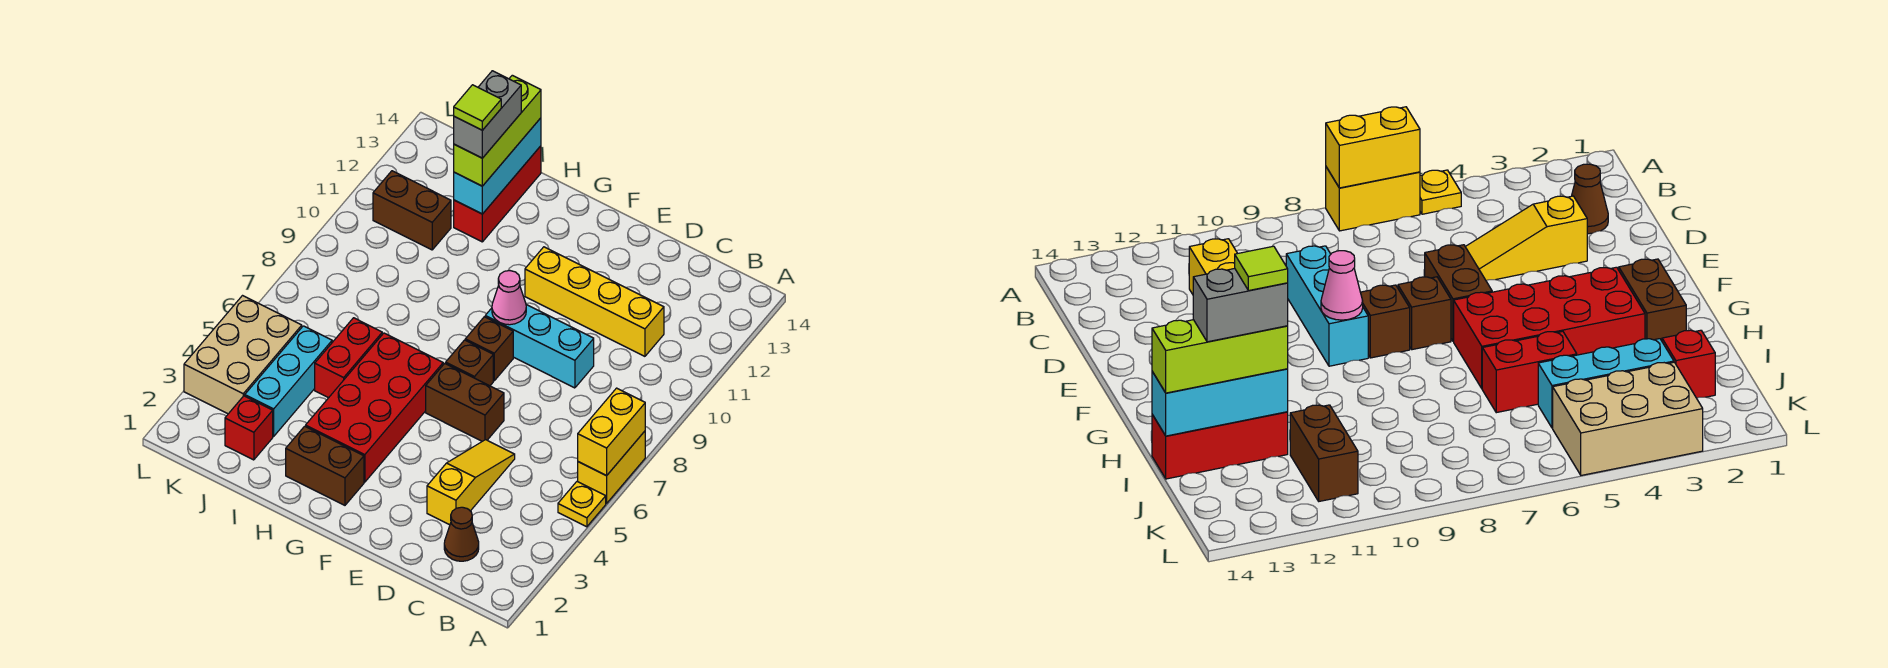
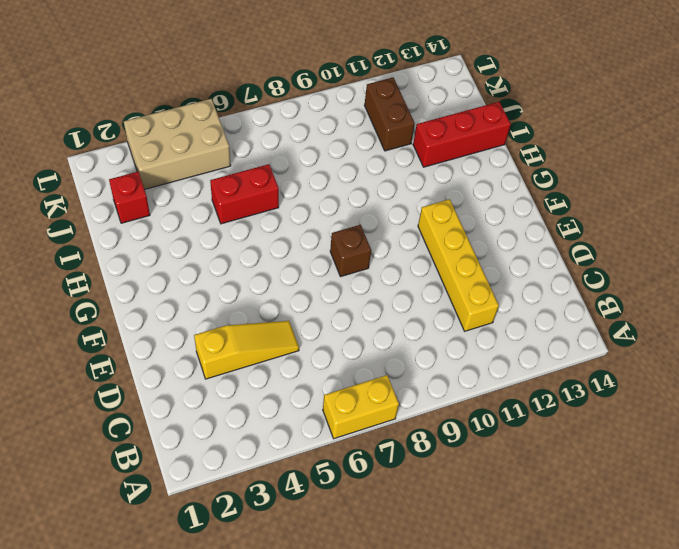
none -> yellow 1x1 plate [558,481,606,527]
none -> brown 1x1 cone [444,507,479,561]
none -> cyan 1x3 brick [485,305,594,388]

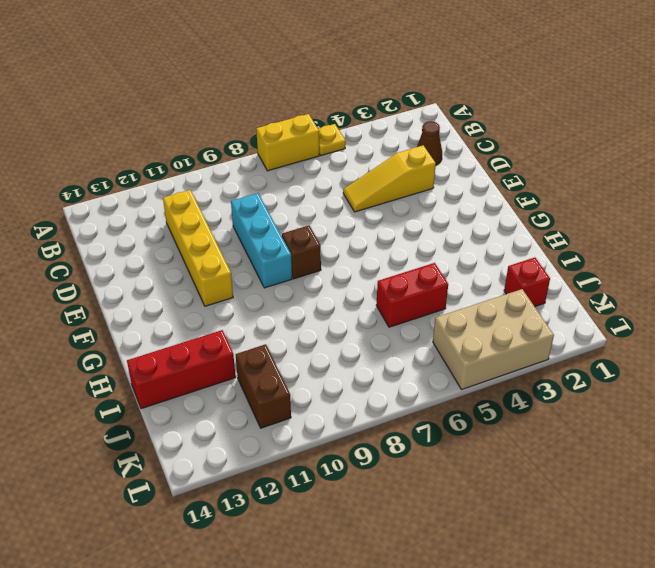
none -> brown 1x2 brick [426,364,504,441]
none -> brown 1x1 brick [446,340,493,386]
none -> brown 1x2 brick [286,426,364,505]

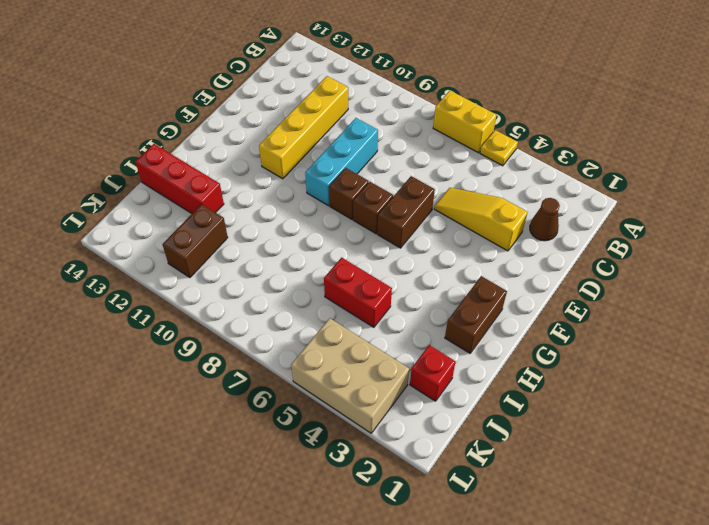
none -> red 2x4 brick [306,333,443,482]
none -> cyan 1x3 brick [245,326,332,436]
none -> yellow 1x2 brick [578,388,645,476]

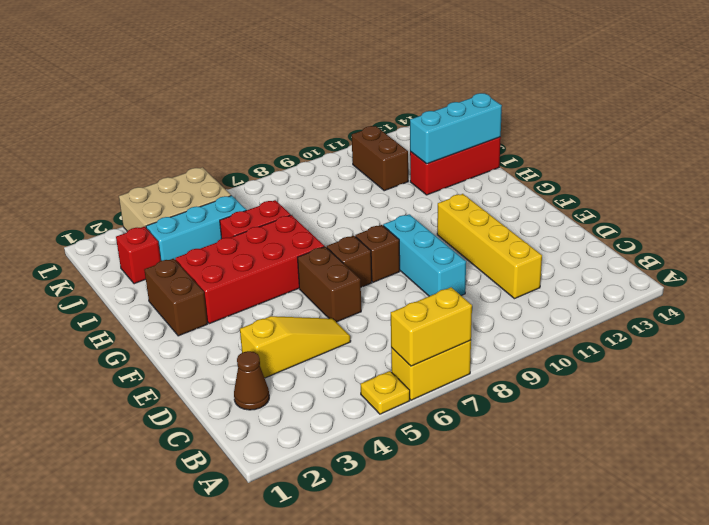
none -> pink 1x1 cone [492,271,526,325]
none -> lime 1x3 brick [454,75,541,186]
none -> grey 1x2 brick [454,71,521,158]

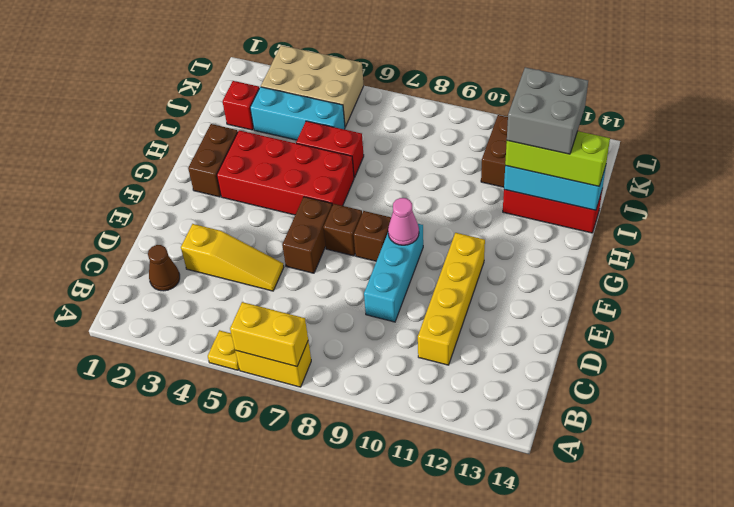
grey 2x2 brick [507,67,588,154] -> grey 1x2 brick [454,71,521,158]
none -> lime 1x1 tile [454,85,501,130]

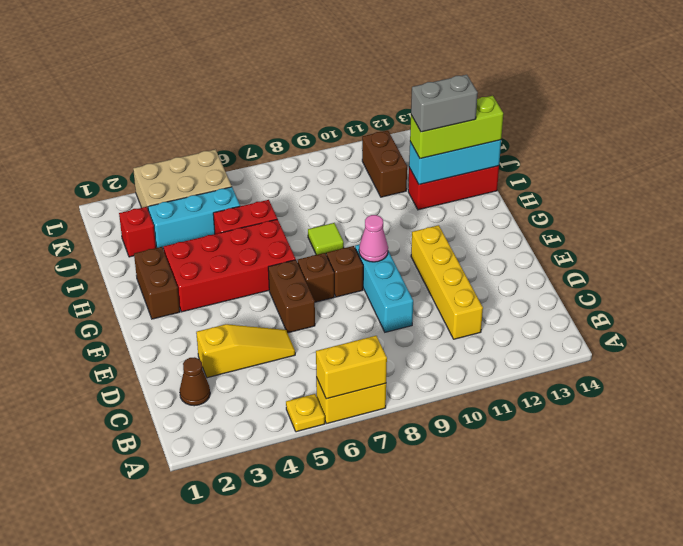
lime 1x1 tile [308,223,344,255] -> lime 1x1 tile moved to [454,85,501,130]

